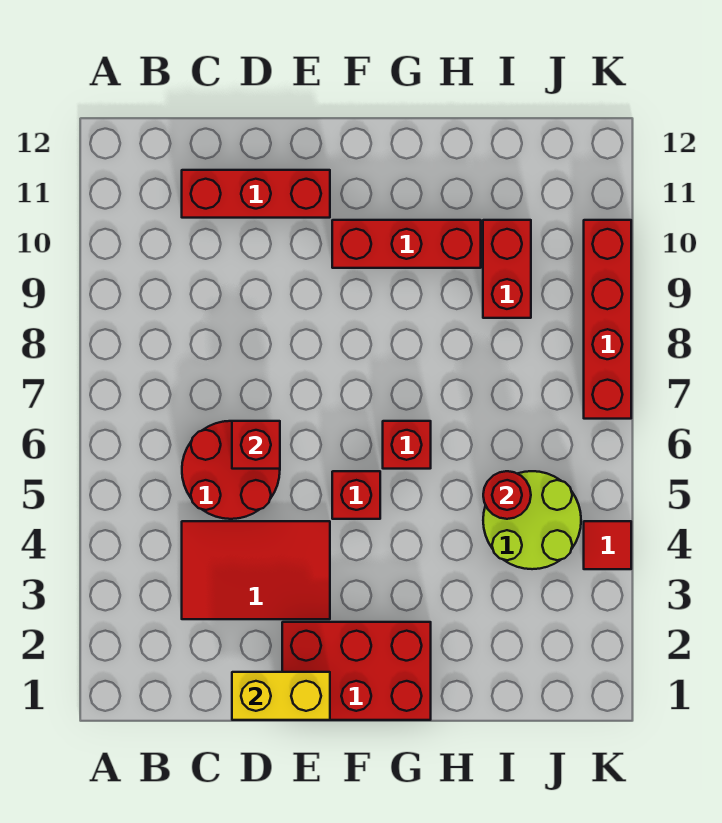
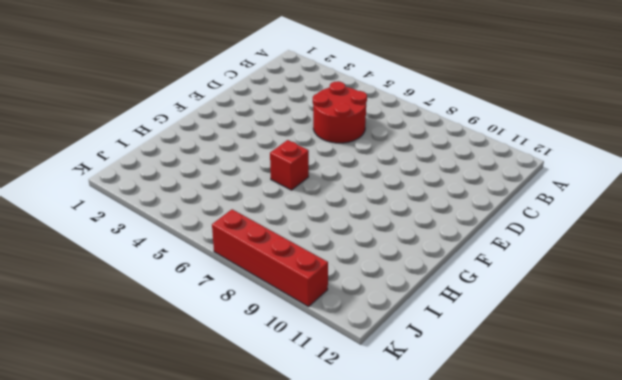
none -> red 2x3 tile [182,521,330,619]
none -> red 1x3 brick [182,170,330,218]
none -> red 2x3 brick [282,622,431,720]

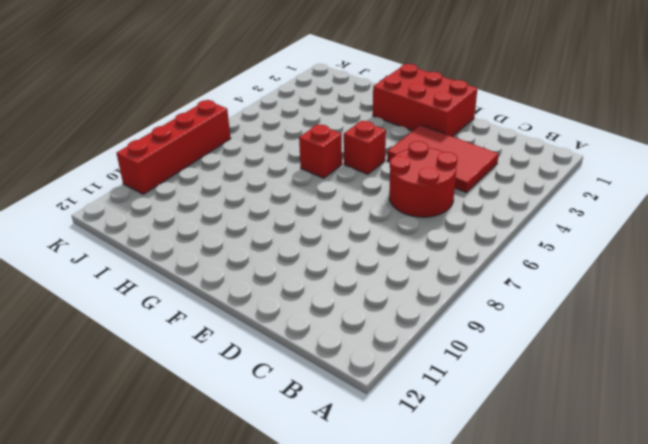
none -> red 1x3 brick [182,170,330,218]
none -> red 1x3 brick [332,220,481,268]
none -> lime 2x2 round brick [483,471,581,569]

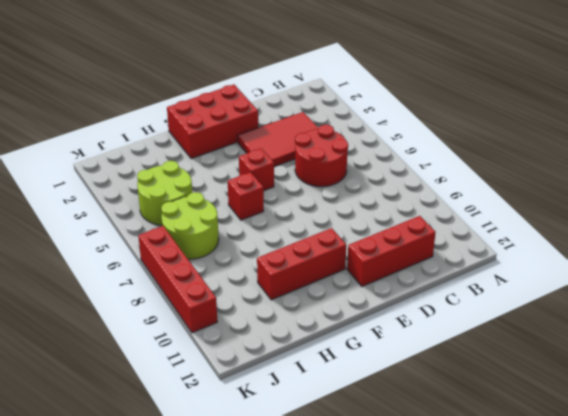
lime 2x2 round brick [161,192,219,259] -> none
none -> red 1x2 brick [483,220,531,318]
none -> red 1x1 tile [584,521,631,569]
none -> yellow 1x2 brick [232,672,330,720]

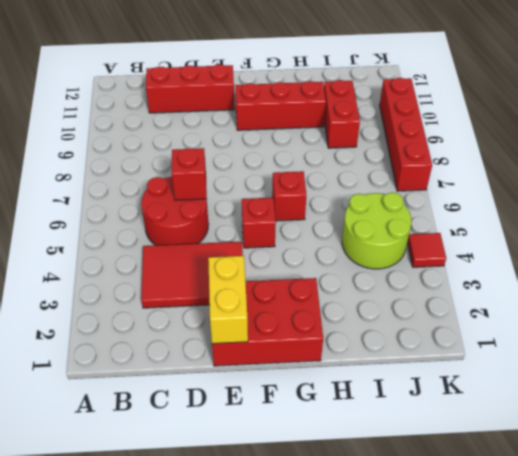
yellow 1x2 brick [208,256,248,344] -> yellow 1x2 brick turned to [232,672,330,720]
none -> red 1x1 round brick [483,471,531,519]

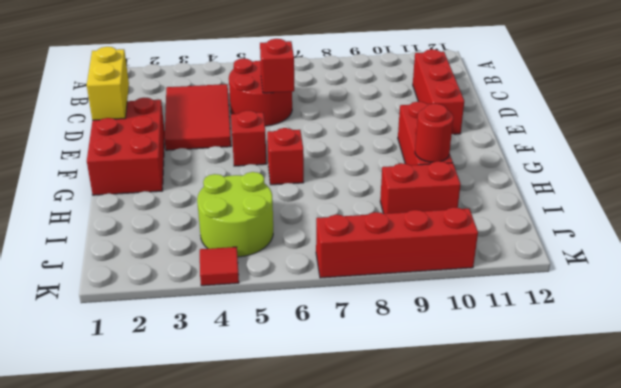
red 1x1 round brick [415,104,453,162] -> red 1x1 round brick moved to [483,471,531,519]

